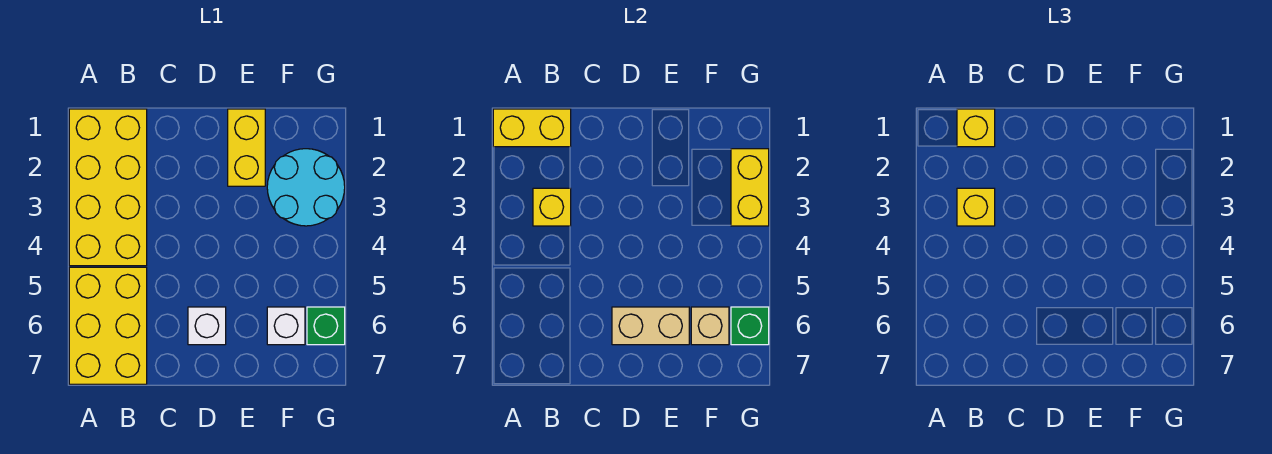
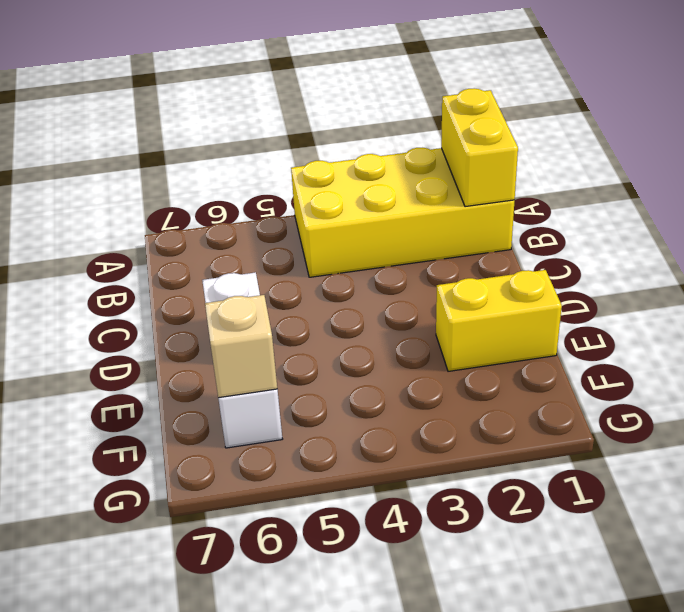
none -> yellow 2x3 brick [69,267,147,384]
none -> cyan 2x2 round brick [267,149,345,226]
none -> green 1x1 brick [307,307,345,345]

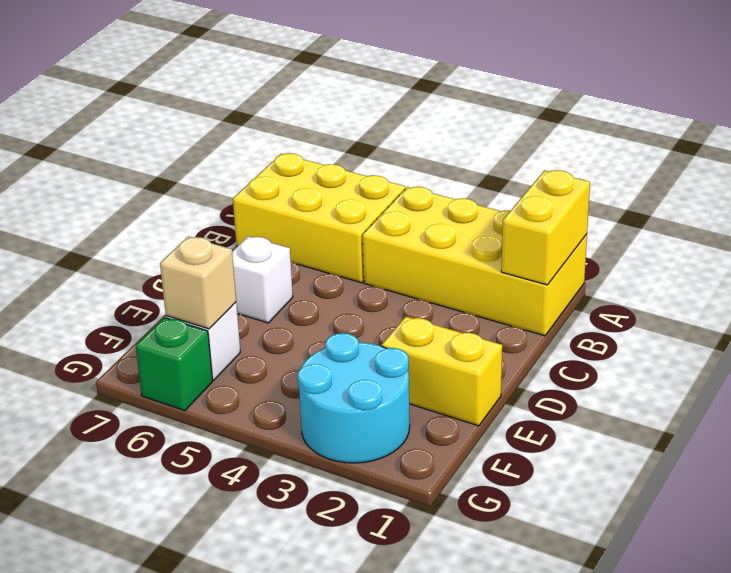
none -> yellow 1x1 brick [533,188,571,226]
none -> tan 1x2 brick [612,307,689,345]
none -> yellow 1x2 brick [731,149,769,226]

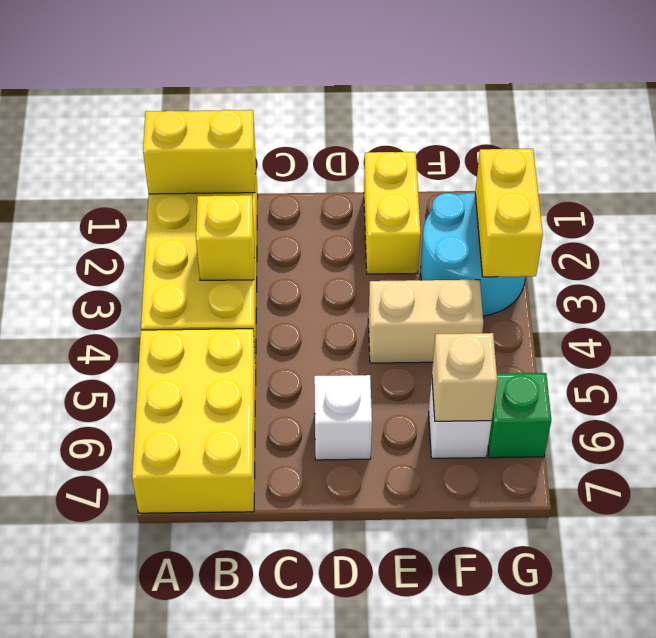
tan 1x2 brick [368,280,483,363] -> tan 1x2 brick moved to [612,307,689,345]
none -> green 1x1 brick [731,307,769,345]
none -> yellow 1x1 brick [957,109,995,147]
none -> yellow 1x1 brick [957,188,995,226]

